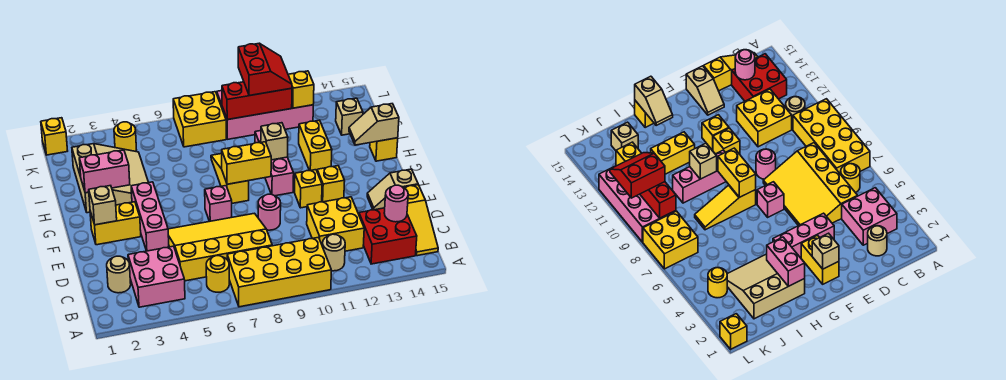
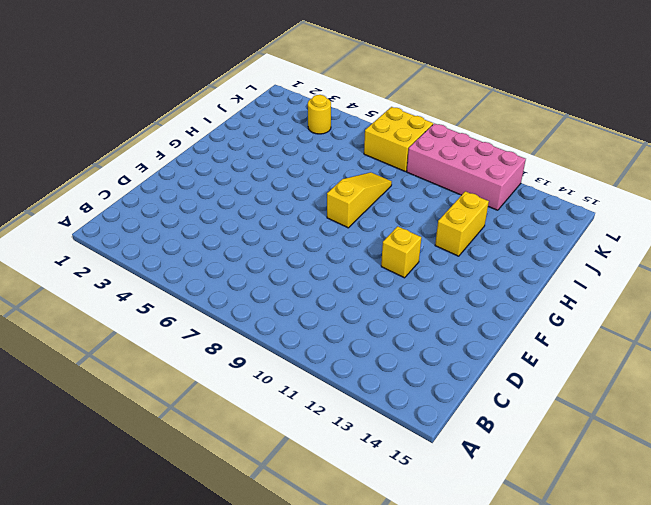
none -> yellow 2x4 brick [227,237,331,307]
none -> pink 2x2 brick [128,246,185,307]
none -> yellow 1x1 round brick [206,256,229,292]
none -> tan 1x1 round brick [322,234,345,271]

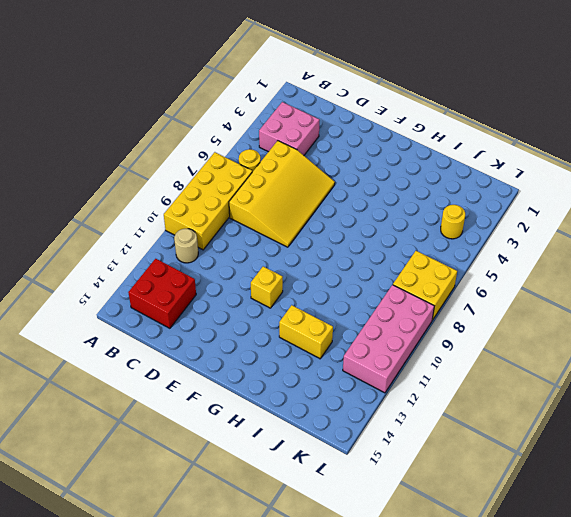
none -> yellow 1x3 slope [403,185,438,256]
none -> tan 1x1 round brick [107,256,131,293]
none -> yellow 2x2 brick [307,197,364,251]
none -> pink 1x3 brick [131,182,169,251]

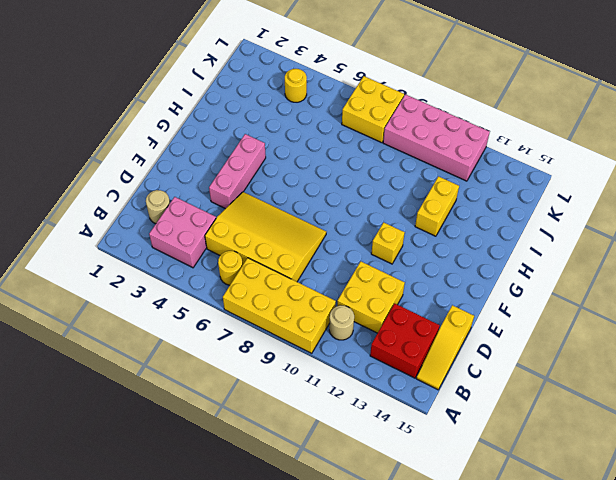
none -> pink 1x1 round brick [258,194,281,230]
none -> tan 1x2 slope [367,169,418,210]
none -> yellow 1x2 brick [90,202,141,245]
none -> pink 1x1 brick [205,186,232,221]

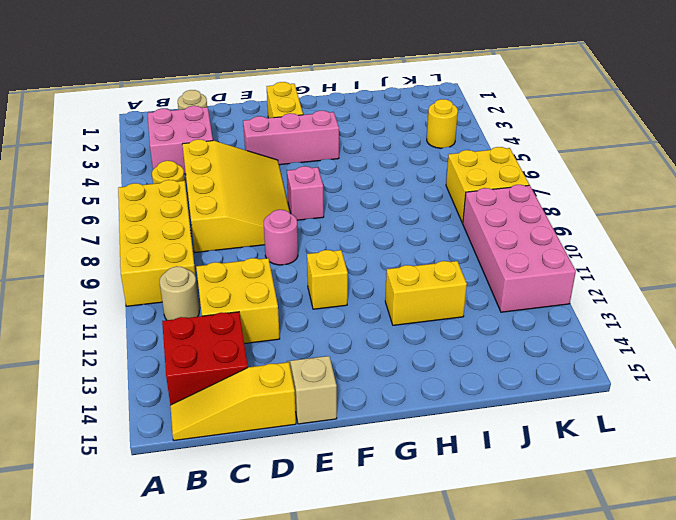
none -> yellow 1x1 brick [317,166,345,202]
none -> yellow 1x3 slope [211,154,249,203]
none -> pink 1x3 brick [255,131,294,196]
none -> tan 3x3 slope [72,144,149,213]

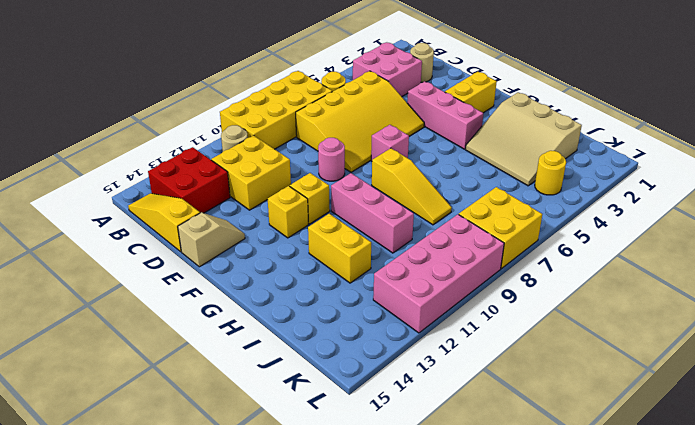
none -> yellow 1x1 brick [370,138,398,161]
none -> tan 1x1 brick [336,98,363,135]
none -> yellow 1x1 brick [41,118,68,155]
none -> pink 1x1 round brick [384,185,408,222]

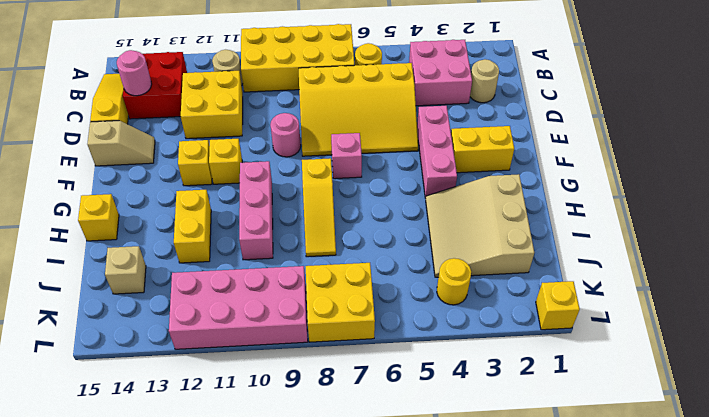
none -> tan 1x1 brick [89,186,117,225]
none -> yellow 1x2 brick [221,142,271,184]
none -> pink 1x2 brick [79,150,130,193]
none -> tan 1x1 brick [261,123,288,160]

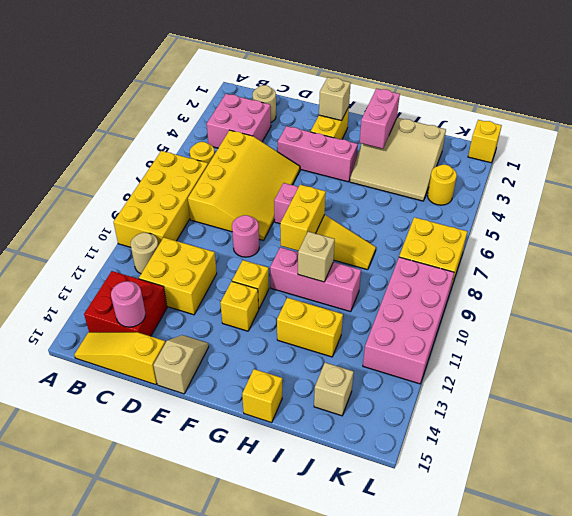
none -> tan 1x2 slope [349,104,399,145]
none -> red 1x3 brick [222,82,292,120]
none -> yellow 1x1 brick [288,71,314,108]
none -> red 2x2 slope [238,43,292,96]

